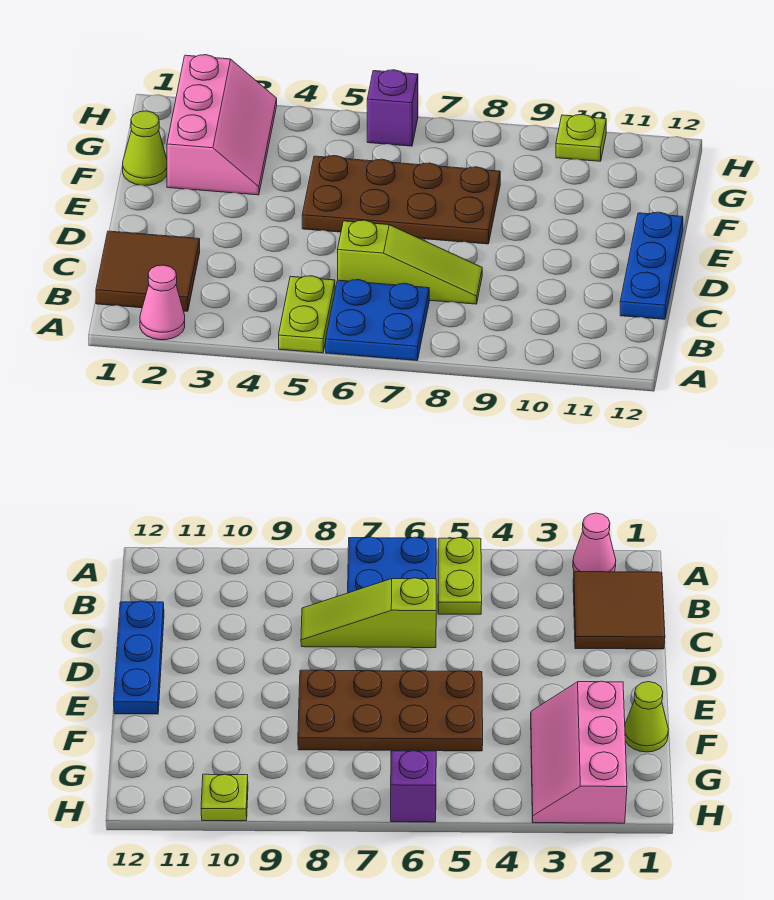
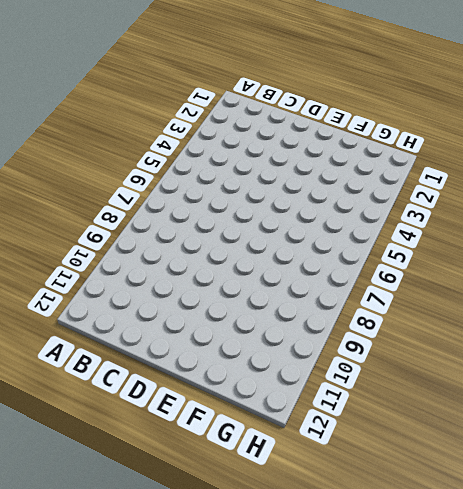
none -> pink 1x1 cone [140,265,185,340]
none -> lime 1x2 plate [279,276,335,353]

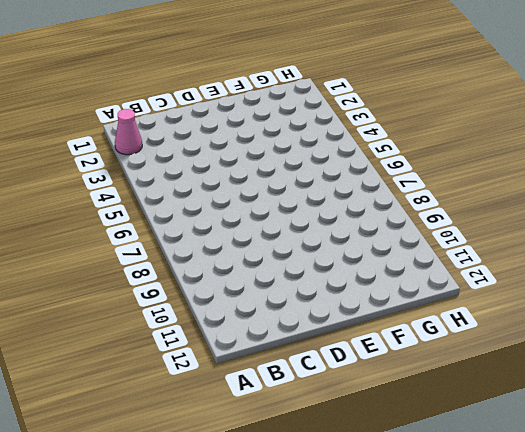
none -> lime 1x2 plate [279,276,335,353]
none -> blue 2x2 plate [326,280,429,360]

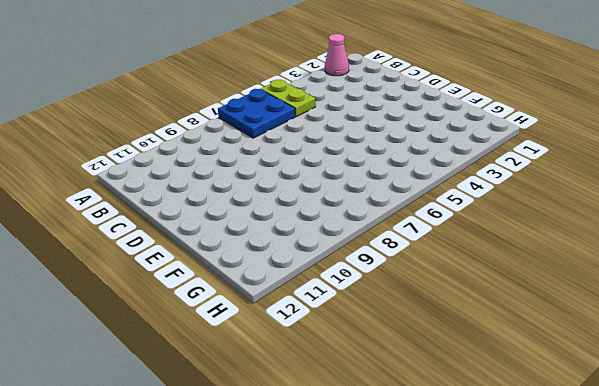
none -> brown 2x2 tile [96,231,200,311]
none -> lime 1x3 slope [338,220,482,304]

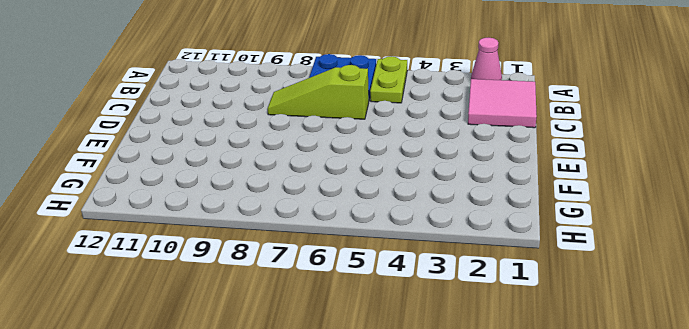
pink 2x2 tile [468,79,537,128] -> brown 2x2 tile [96,231,200,311]
none -> blue 1x3 plate [620,212,683,319]
none -> brown 2x4 plate [302,156,500,244]

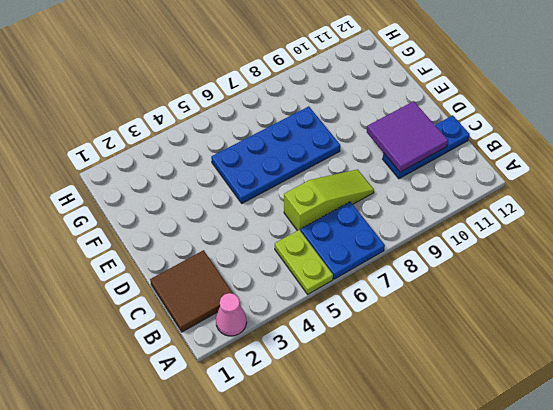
blue 1x3 plate [383,115,470,179] -> blue 1x3 plate turned to [620,212,683,319]
purple 2x2 tile [367,101,448,172] -> none
blue 2x4 plate [211,106,340,203] -> brown 2x4 plate [302,156,500,244]
none -> lime 1x1 cone [123,111,167,186]
none -> pink 2x3 slope [167,55,277,195]

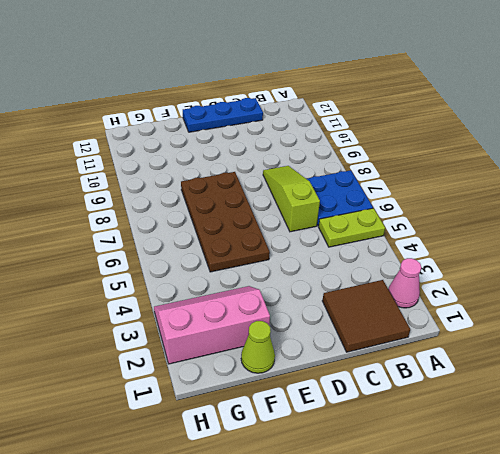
none -> purple 1x1 brick [367,70,418,146]
none -> lime 1x1 plate [556,114,606,161]

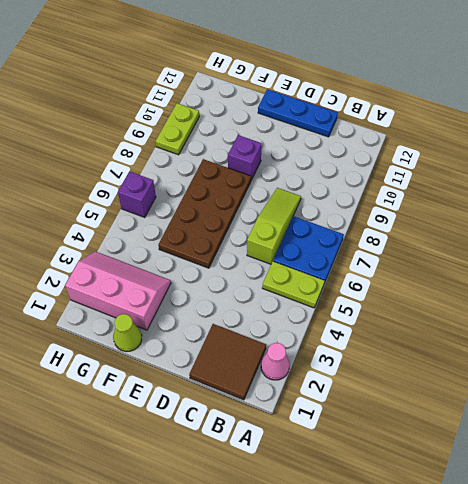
purple 1x1 brick [228,135,262,180] -> none
lime 1x2 plate [155,103,199,155] -> lime 1x1 plate [556,114,606,161]

